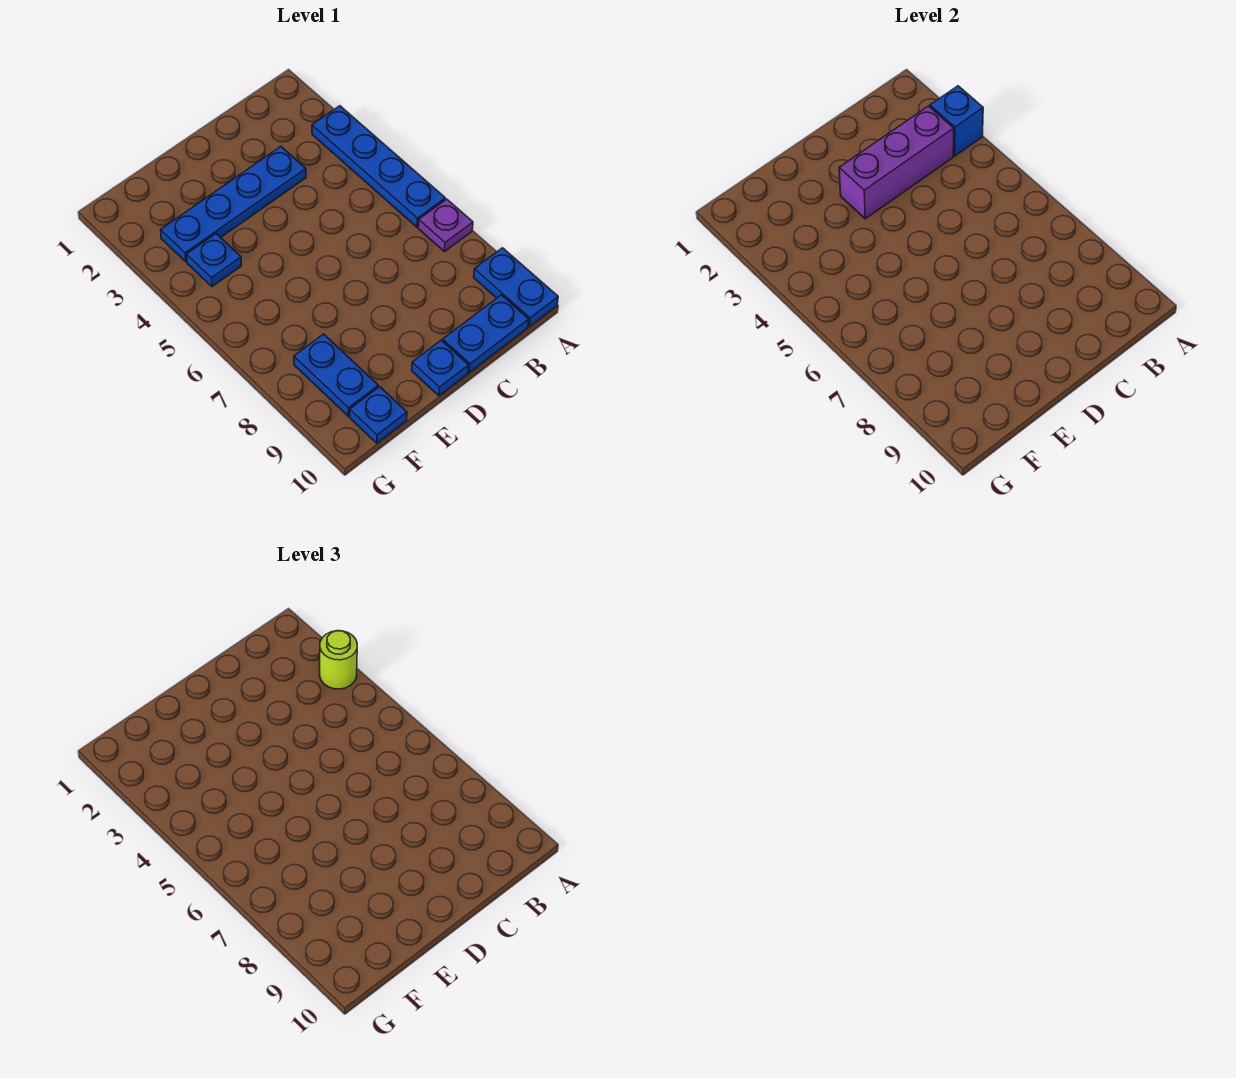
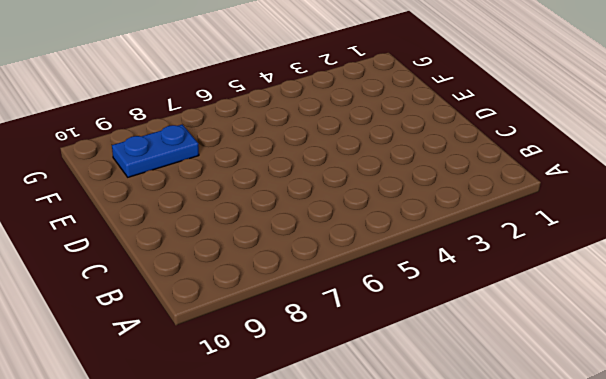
none -> blue 1x4 plate [312,106,445,227]
none -> purple 1x1 plate [418,199,473,252]
none -> blue 1x2 plate [474,248,558,327]

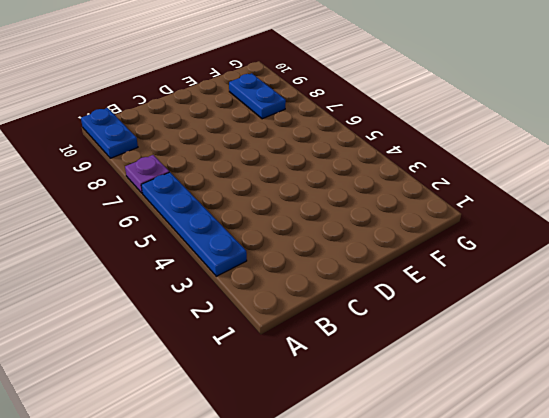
none -> blue 1x2 plate [443,295,529,372]
none -> blue 1x4 plate [161,147,306,262]
none -> blue 1x1 plate [412,340,469,396]

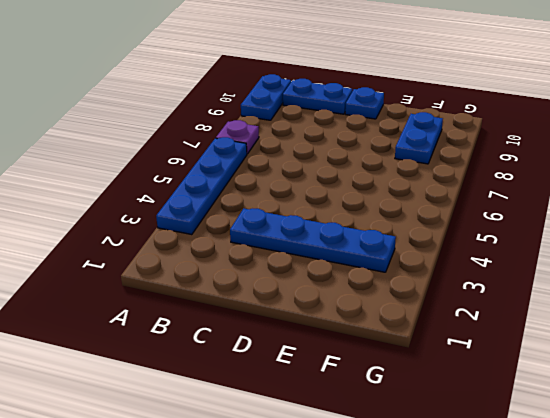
none -> blue 1x1 plate [187,234,241,287]
none -> blue 1x1 plate [350,387,407,443]
none -> blue 1x1 brick [930,86,983,156]

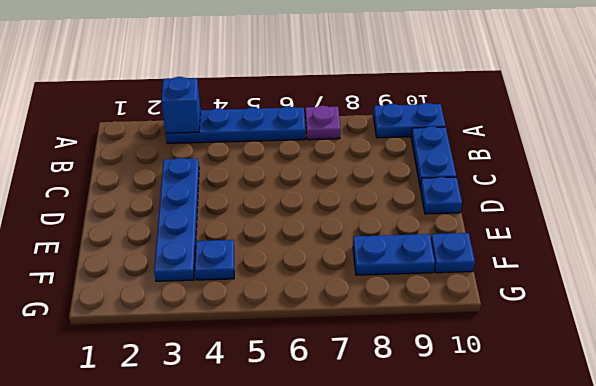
none -> purple 1x3 brick [839,106,954,219]
none -> lime 1x1 round brick [320,631,357,689]

